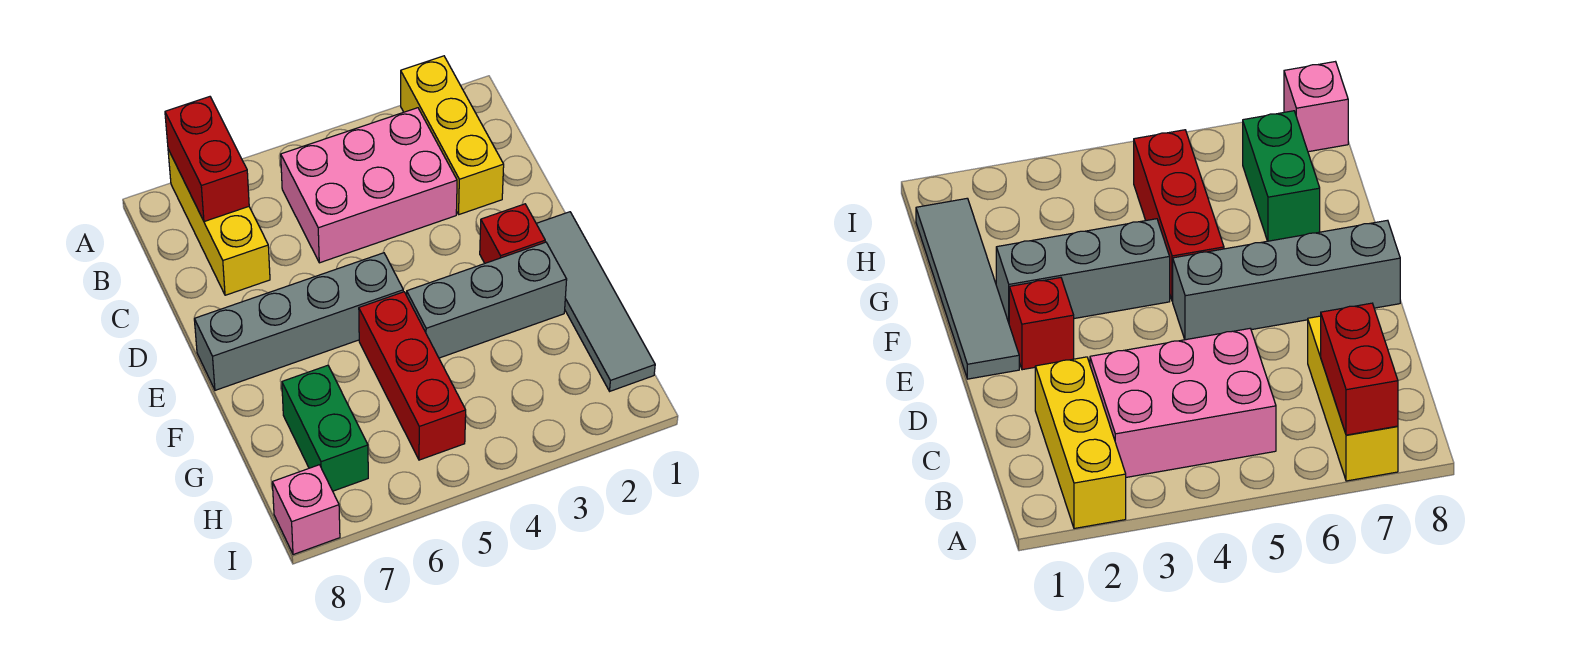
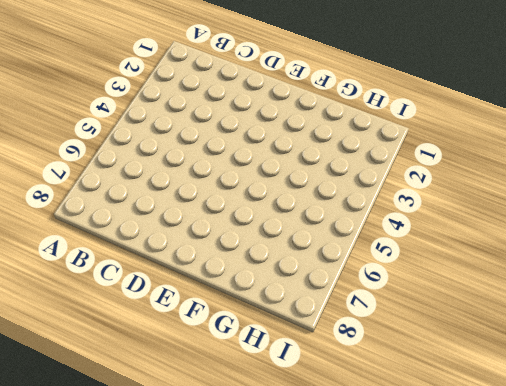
none -> yellow 1x3 brick [401,56,504,214]
none -> yellow 1x3 brick [168,149,270,295]

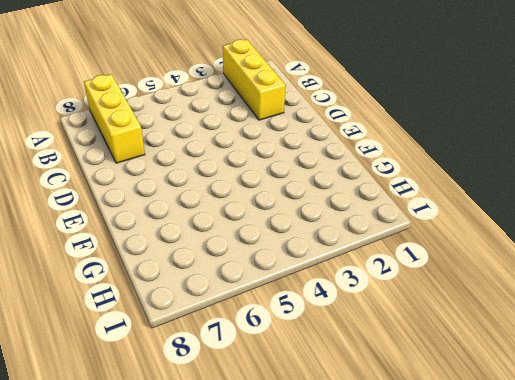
none -> pink 2x3 brick [281,108,457,263]
none -> grey 1x4 tile [536,212,655,391]

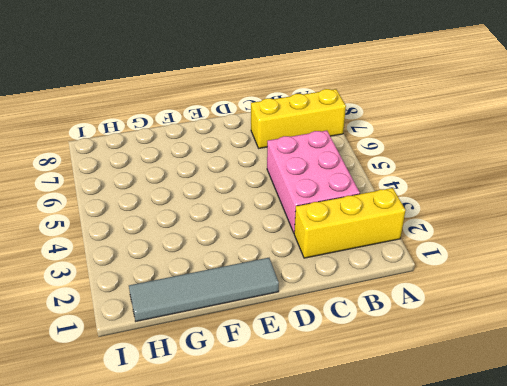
none -> red 1x1 brick [480,204,545,263]
none -> grey 1x4 brick [194,253,403,390]

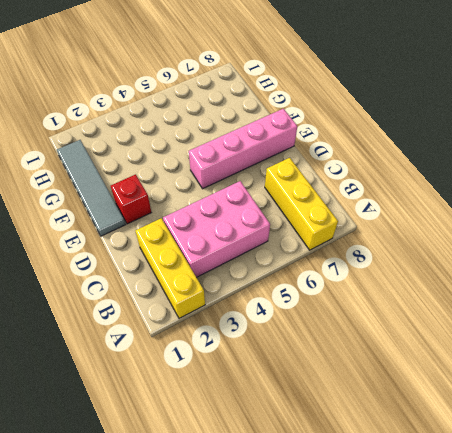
pink 1x4 brick [189,109,297,189] -> grey 1x4 brick [194,253,403,390]
none -> grey 1x3 brick [407,242,567,358]
none -> red 1x3 brick [359,292,466,460]

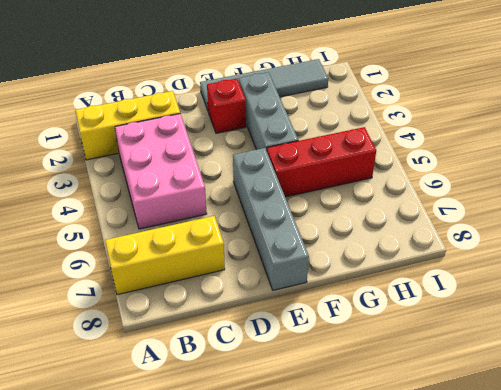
none -> green 1x2 brick [282,365,368,491]
none -> pink 1x1 brick [272,465,340,555]

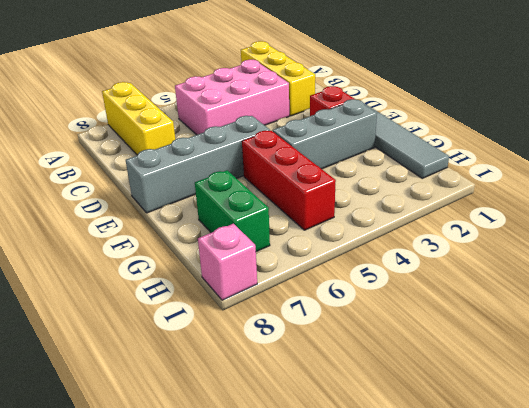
none -> red 1x2 brick [165,97,249,222]

